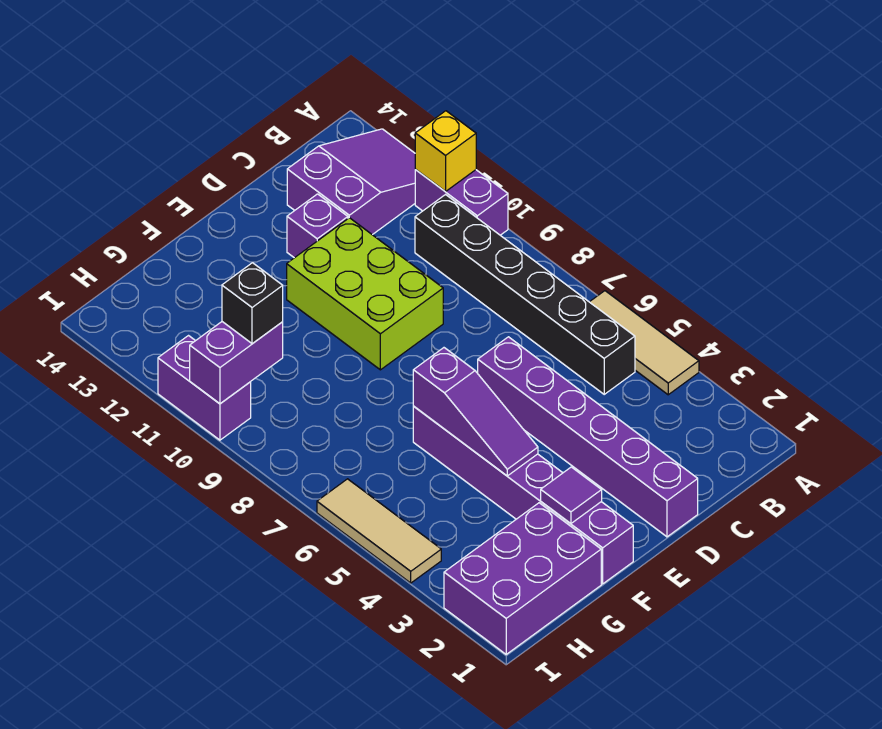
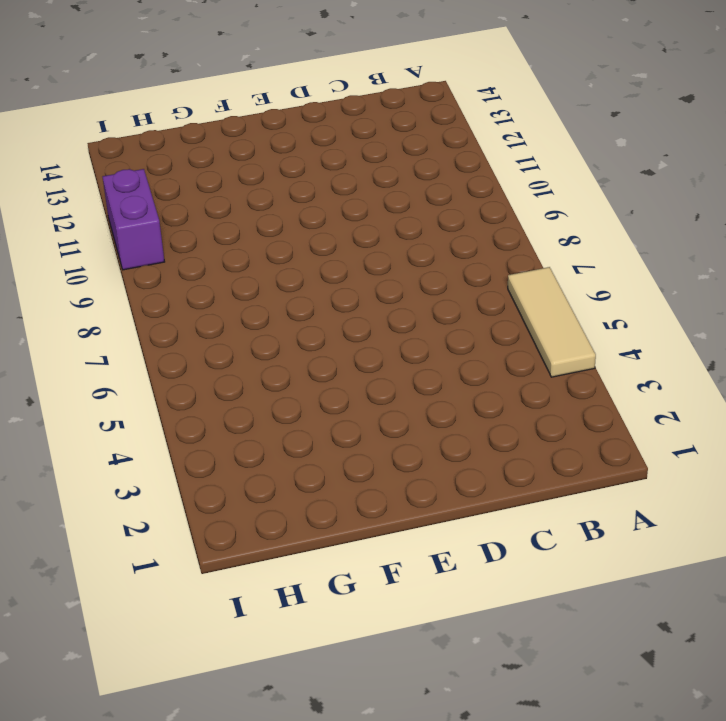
none -> purple 1x2 brick [415,169,508,235]
none -> purple 2x3 slope [287,129,415,235]
none -> black 1x6 brick [415,195,635,394]

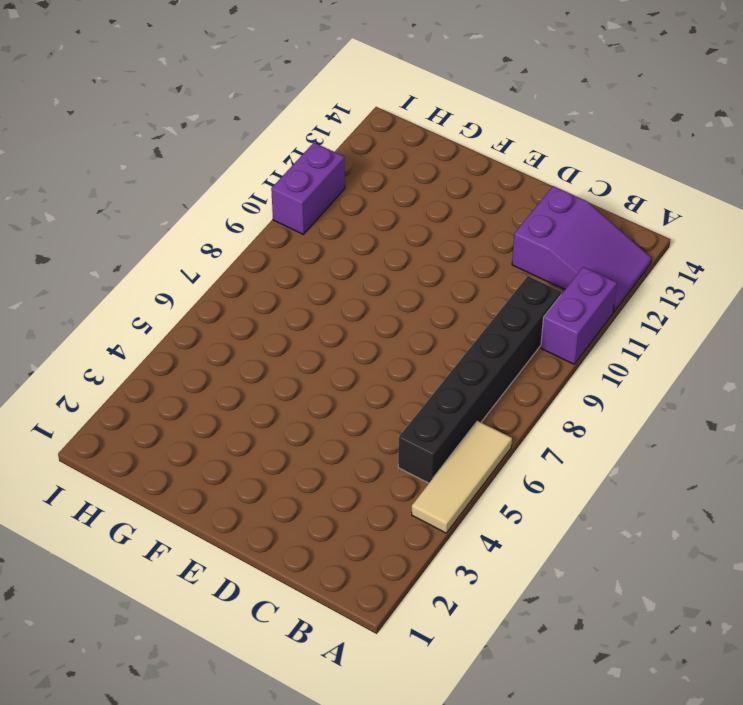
none -> purple 1x6 brick [478,337,698,537]
none -> lime 2x3 brick [287,218,443,370]
none -> purple 1x1 brick [287,194,348,258]

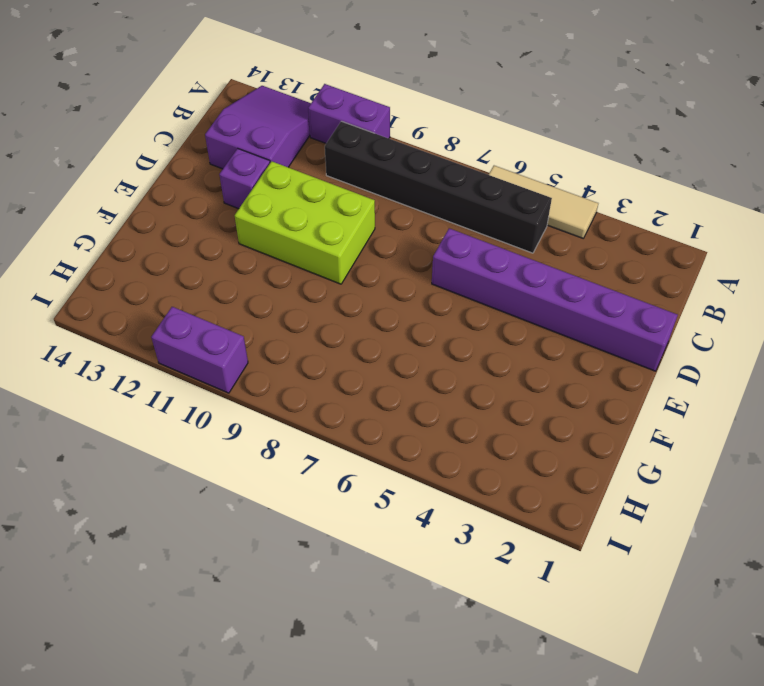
none -> purple 1x6 brick [413,407,633,584]
none -> purple 2x3 brick [444,503,601,654]
none -> tan 1x3 tile [317,479,441,583]

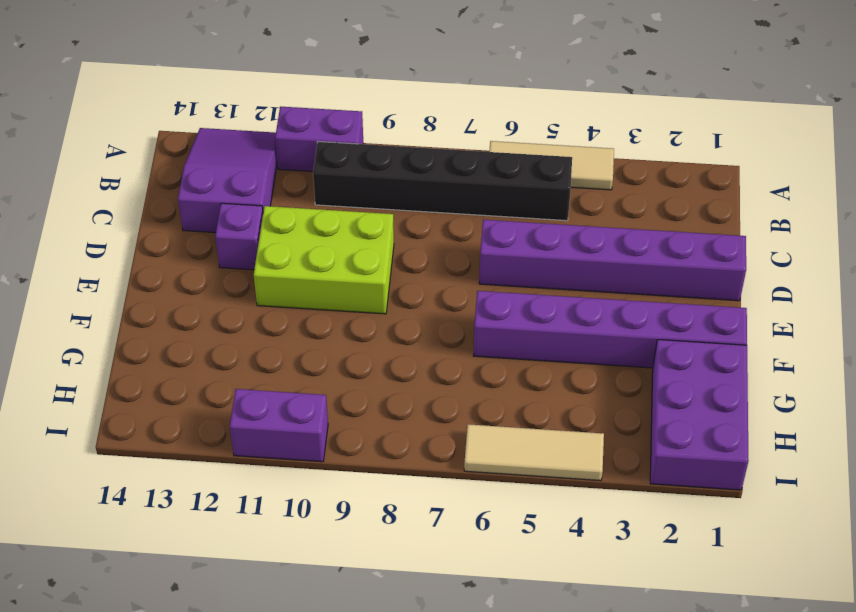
none -> yellow 1x1 brick [415,111,476,192]
none -> purple 1x1 tile [541,467,602,523]
none -> purple 1x3 slope [413,348,538,476]

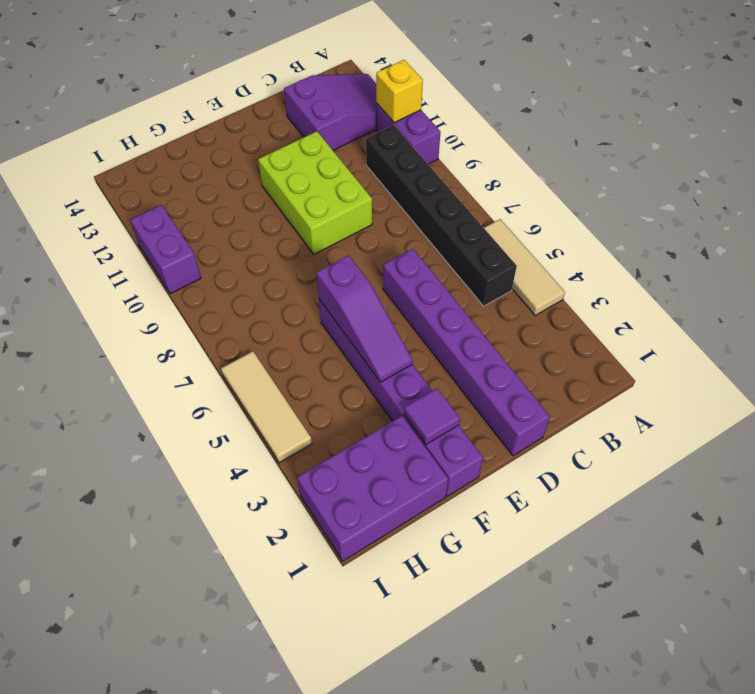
none -> purple 1x1 brick [287,194,348,258]
none -> purple 1x2 brick [190,322,283,404]
none -> black 1x1 brick [222,263,283,344]

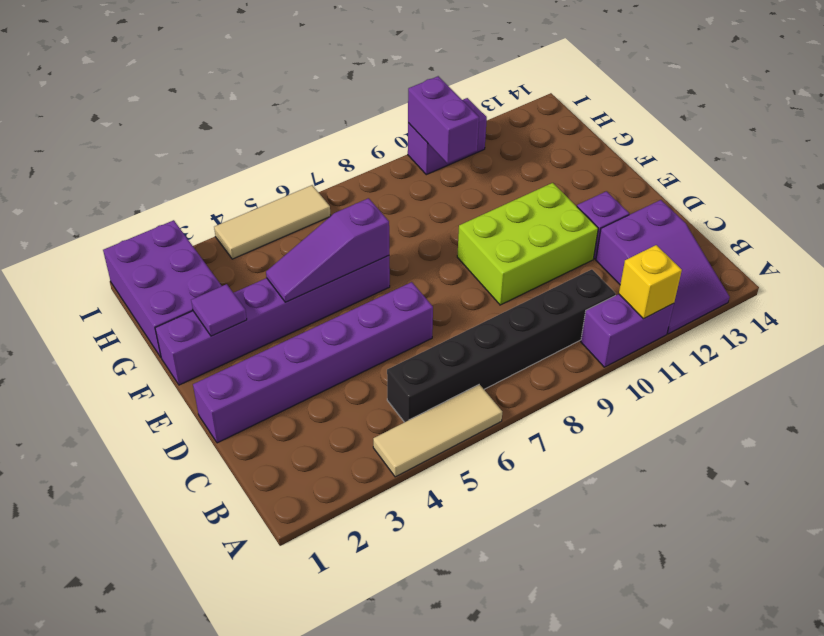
none -> black 1x1 brick [222,263,283,344]

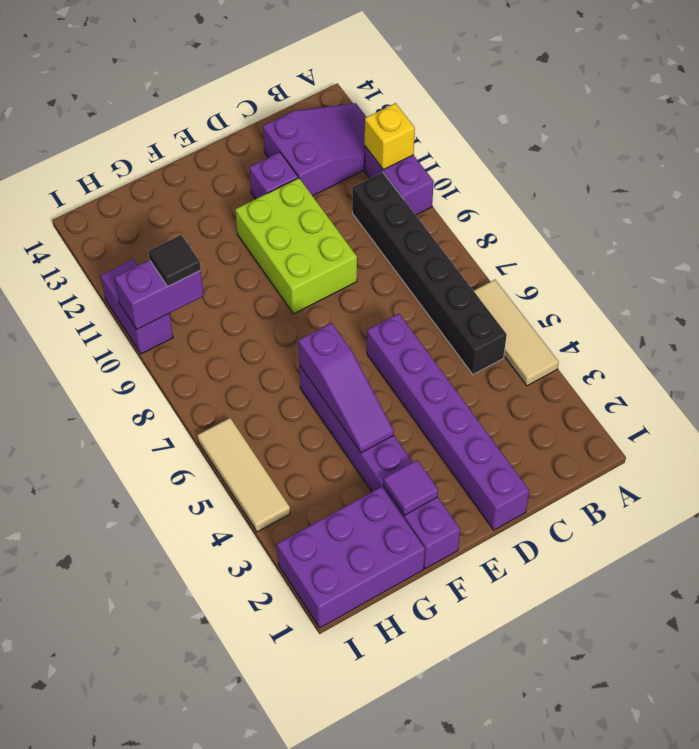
black 1x1 tile [148,235,201,286] -> black 1x1 brick [222,263,283,344]

